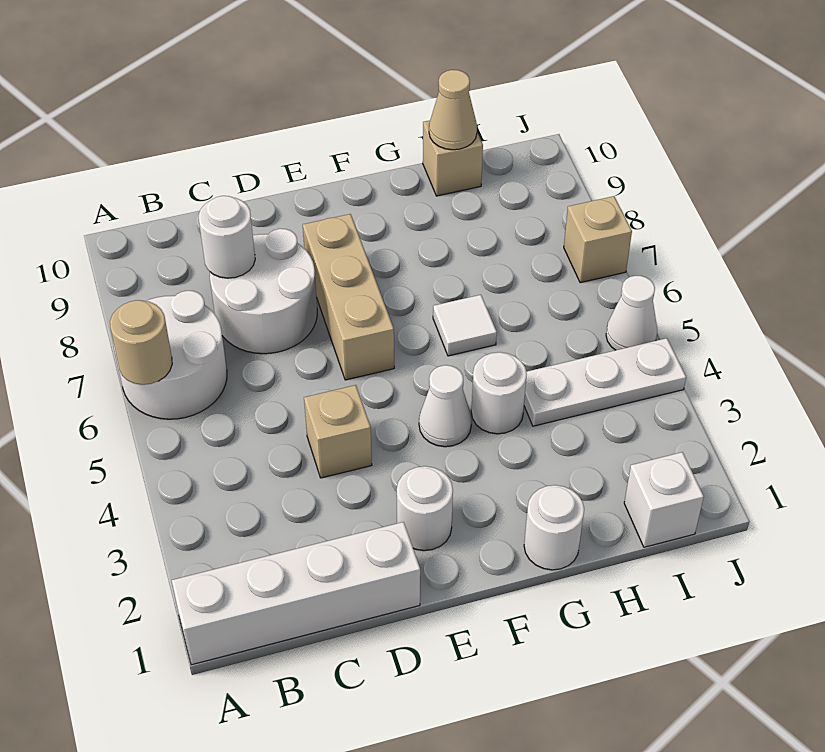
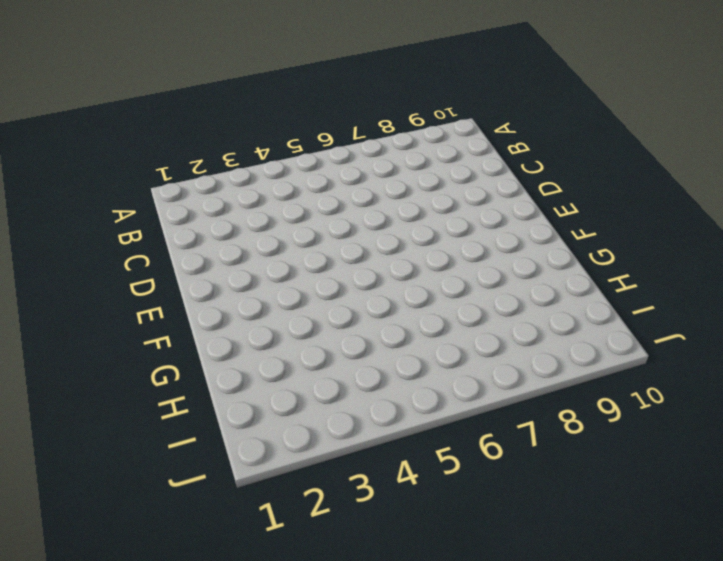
none -> white 1x4 brick [172,522,420,665]
none -> white 2x2 round brick [114,291,227,419]
none -> white 2x2 round brick [210,229,317,354]

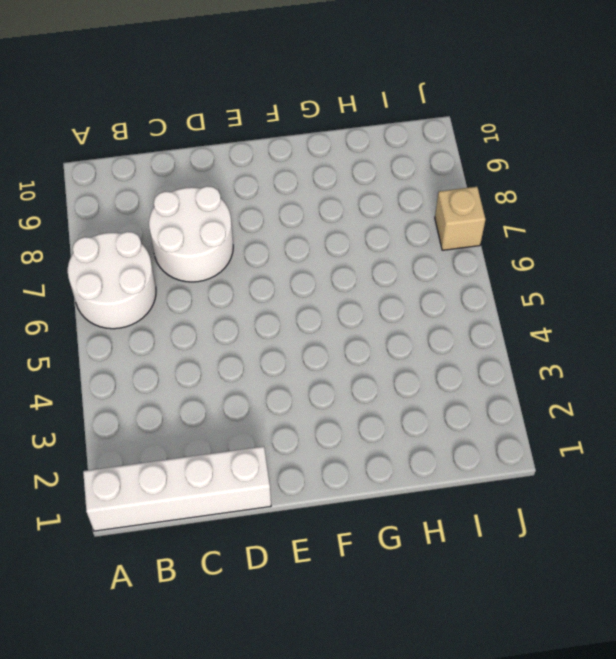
none -> tan 1x1 brick [304,385,372,478]
none -> white 1x1 round brick [397,466,453,551]
none -> tan 1x3 brick [303,214,394,380]

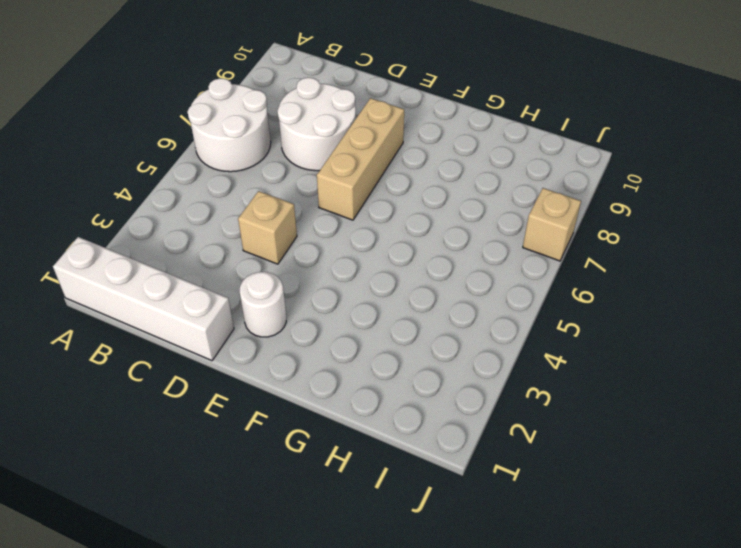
none -> white 1x1 cone [419,365,472,447]
none -> white 1x1 round brick [524,485,584,570]
none -> white 1x1 round brick [471,352,527,434]

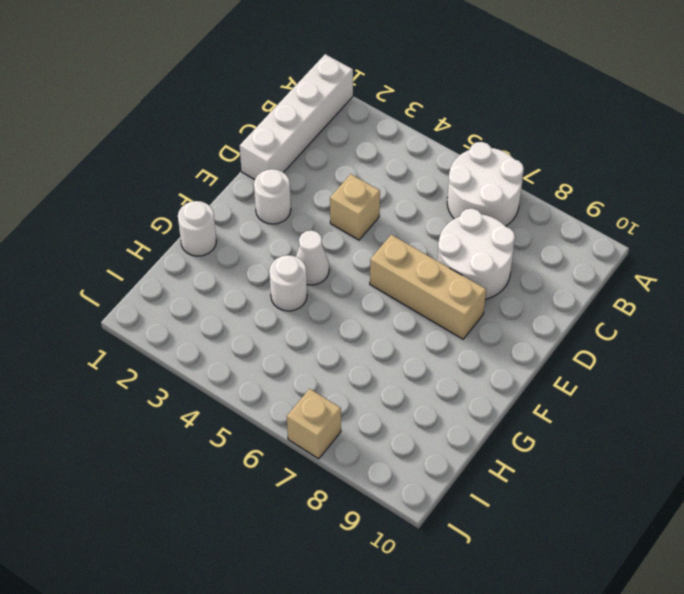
none -> white 1x1 tile [433,295,497,356]
none -> white 1x3 plate [524,338,686,426]
none -> tan 1x1 brick [423,121,483,196]

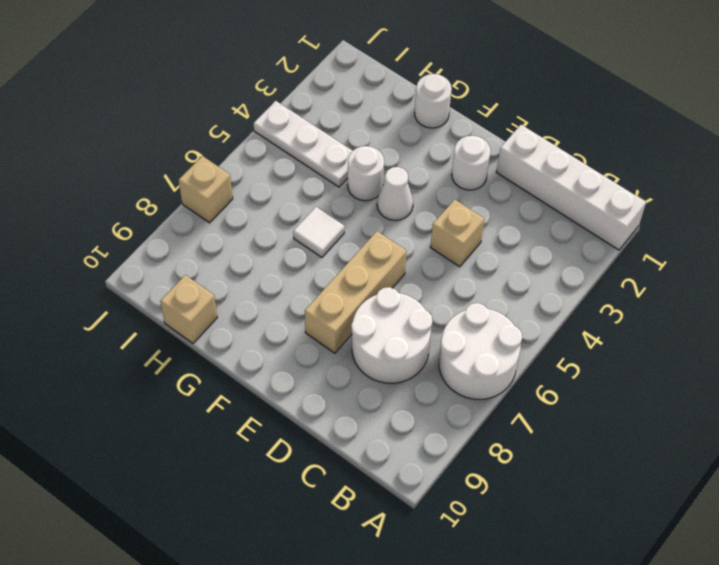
none -> white 1x1 brick [624,452,704,547]
none -> white 1x1 cone [606,276,657,350]
none -> tan 1x1 round brick [110,300,172,385]

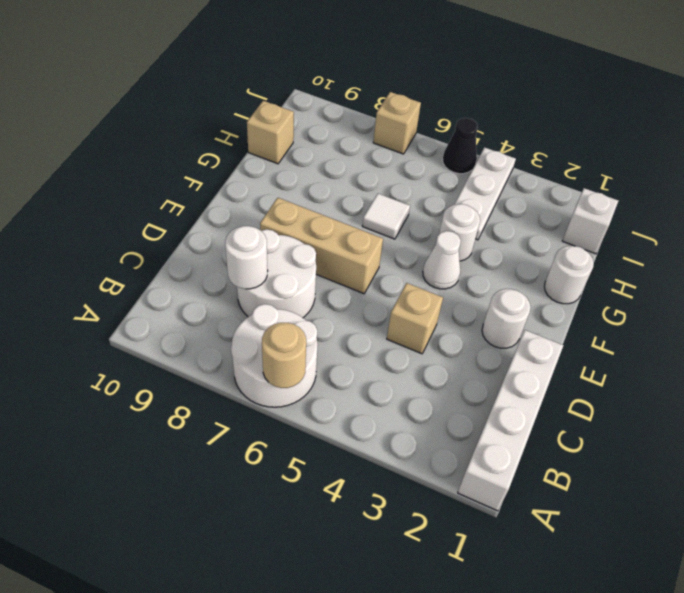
black 1x1 cone [443,118,478,174] -> white 1x1 cone [606,276,657,350]
none -> tan 1x1 cone [429,70,477,150]

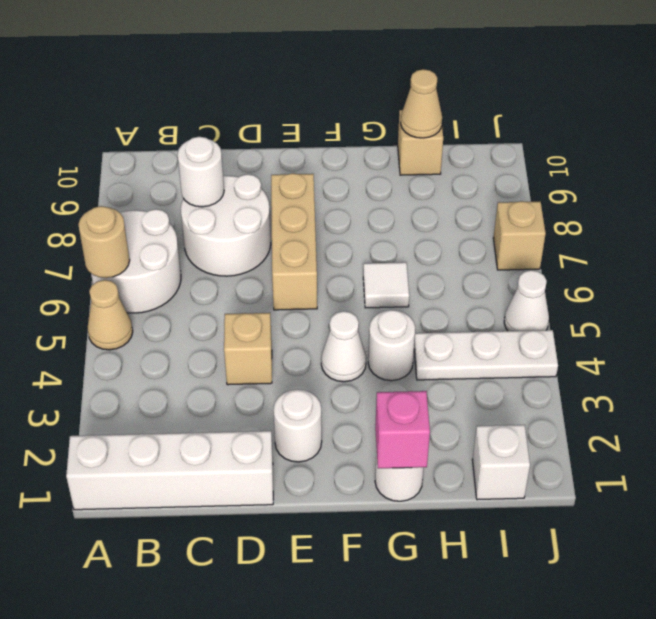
tan 1x1 cone [88,280,133,350] -> none
pink 1x1 brick [375,391,430,468] -> none

